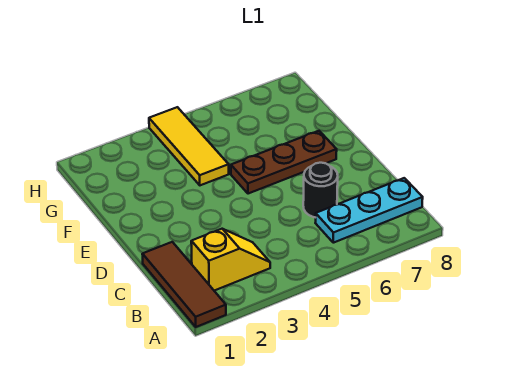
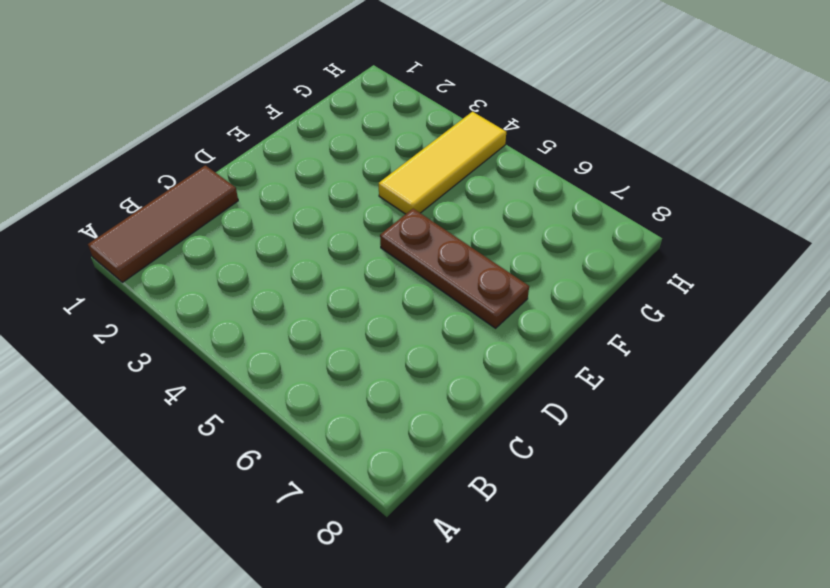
none -> yellow 1x2 slope [191,229,270,291]
none -> cyan 1x3 plate [316,178,423,243]

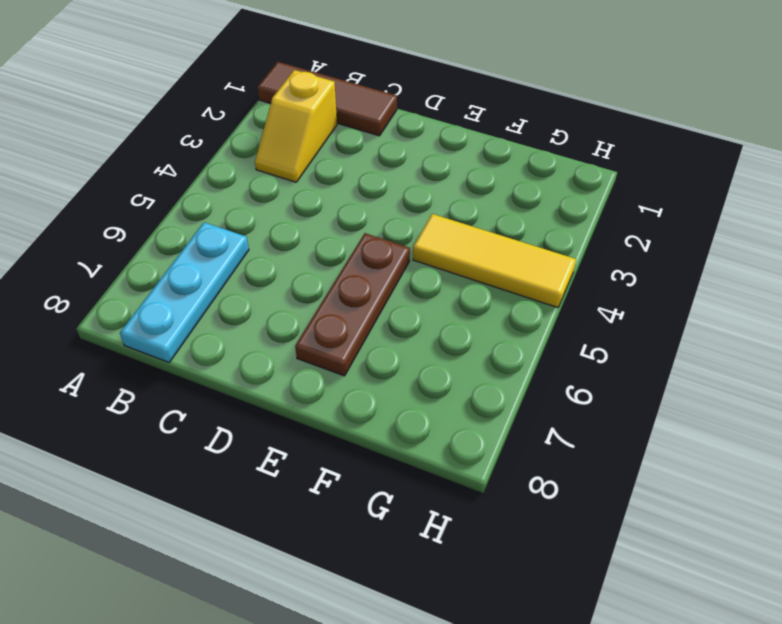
none -> black 1x1 round brick [303,163,338,218]

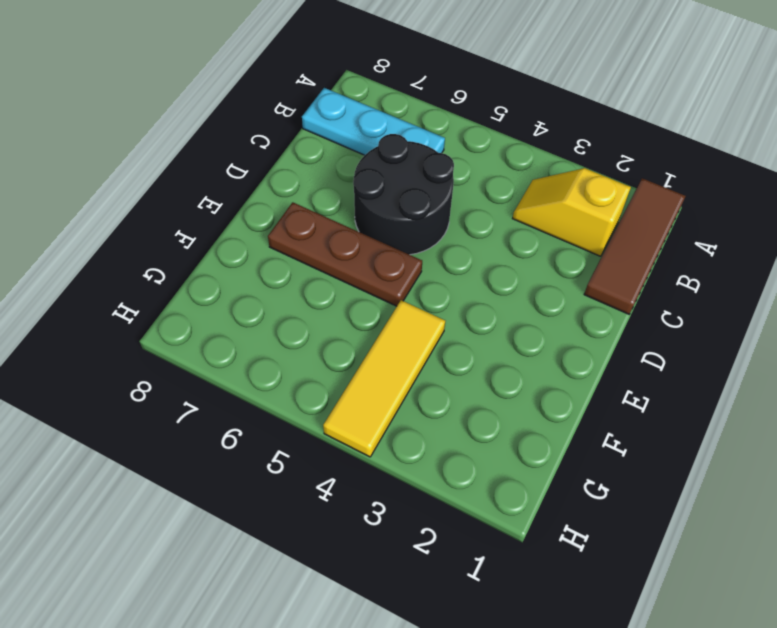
black 2x2 round brick [353,134,454,255] -> black 1x1 round brick [303,163,338,218]

